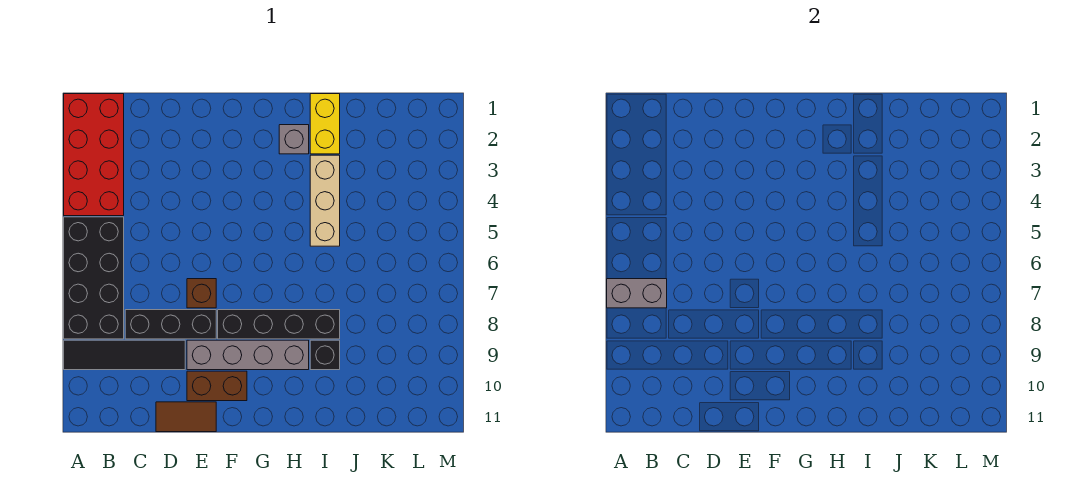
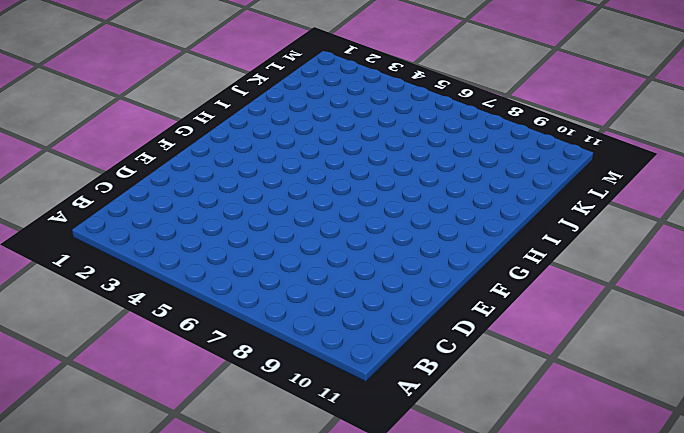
none -> red 2x4 brick [64,94,124,216]
none -> black 2x4 brick [64,217,124,339]
none -> black 1x4 tile [64,340,185,370]

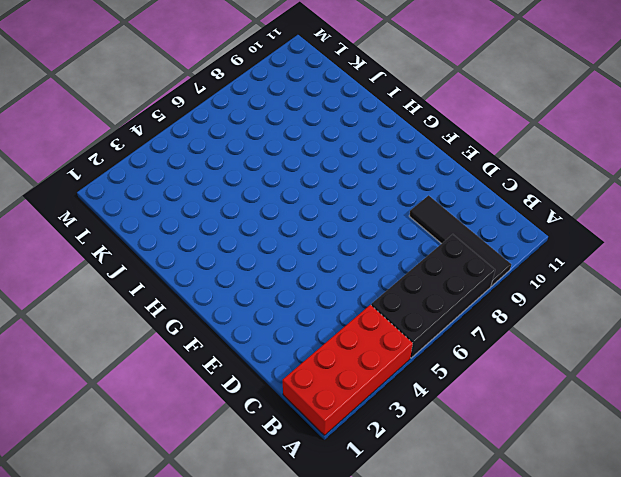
none -> black 1x3 brick [125,310,216,339]
none -> brown 1x2 tile [156,402,216,432]
none -> brown 1x1 brick [187,279,216,308]

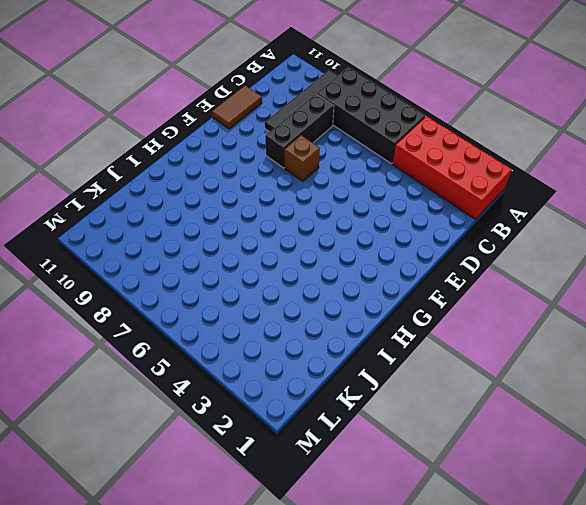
none -> grey 1x4 brick [187,340,309,370]
none -> brown 1x2 brick [187,371,247,401]
none -> black 1x4 brick [218,310,340,339]

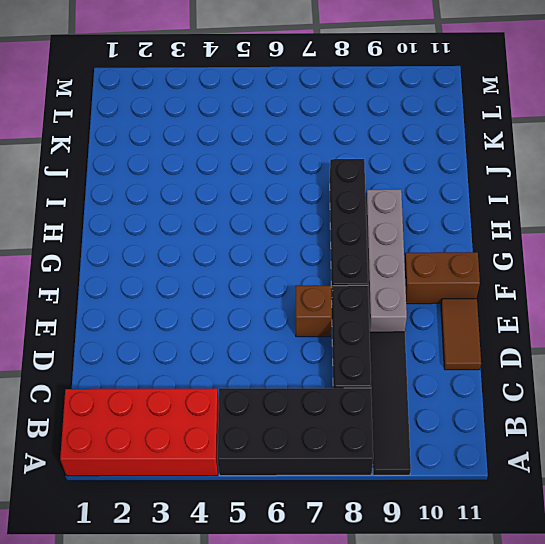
brown 1x2 brick [404,252,480,304] -> brown 1x2 brick turned to [187,371,247,401]
none -> grey 1x1 brick [279,125,309,154]
none -> yellow 1x2 brick [310,94,340,154]
none -> tan 1x3 brick [310,155,340,246]

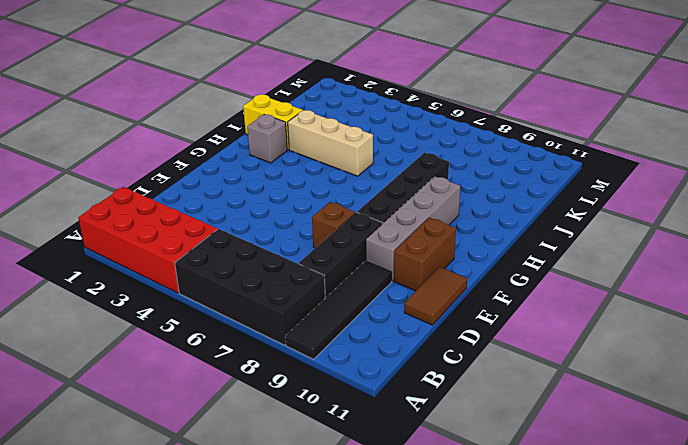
none -> black 1x1 brick [310,340,340,370]
none -> grey 1x2 brick [607,279,667,308]

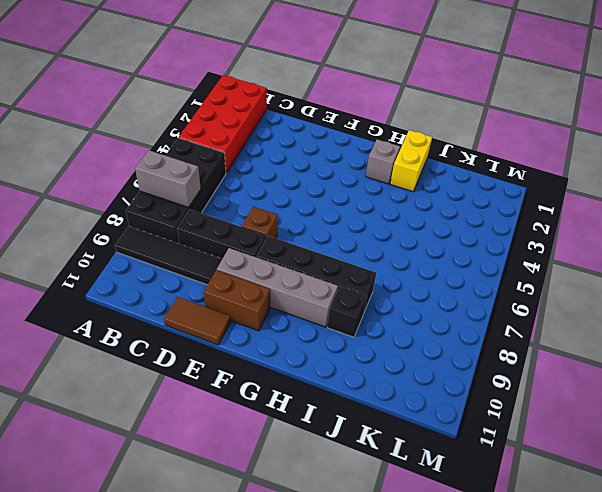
none -> tan 1x3 brick [310,155,340,246]

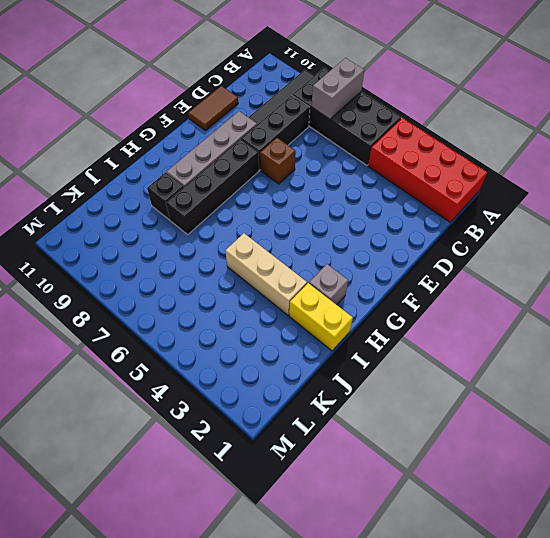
none -> brown 1x2 brick [187,371,247,401]

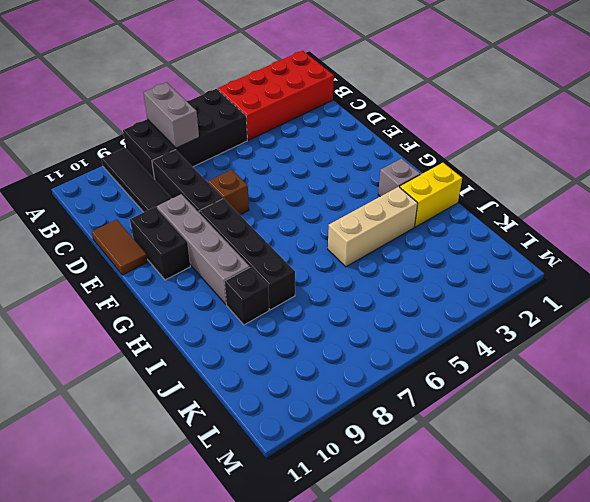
black 1x2 brick [130,207,190,280] -> brown 1x2 brick [187,371,247,401]

